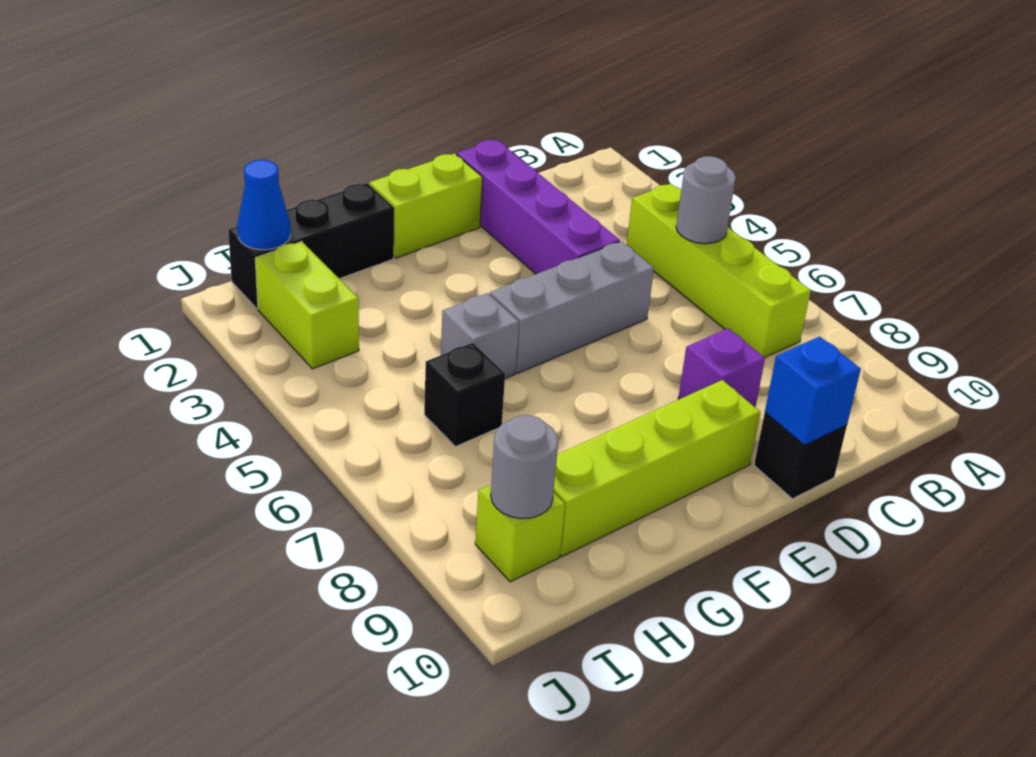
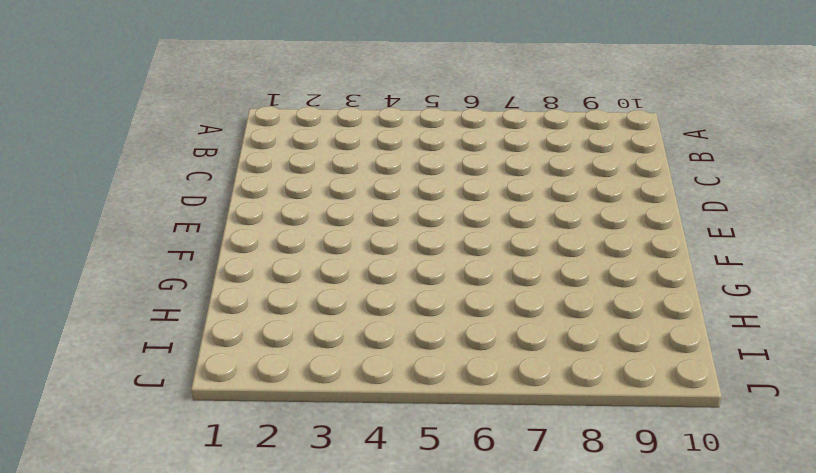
none -> lime 1x4 brick [627,184,811,358]
none -> purple 1x4 brick [457,139,620,274]
none -> grey 1x3 brick [490,241,654,373]

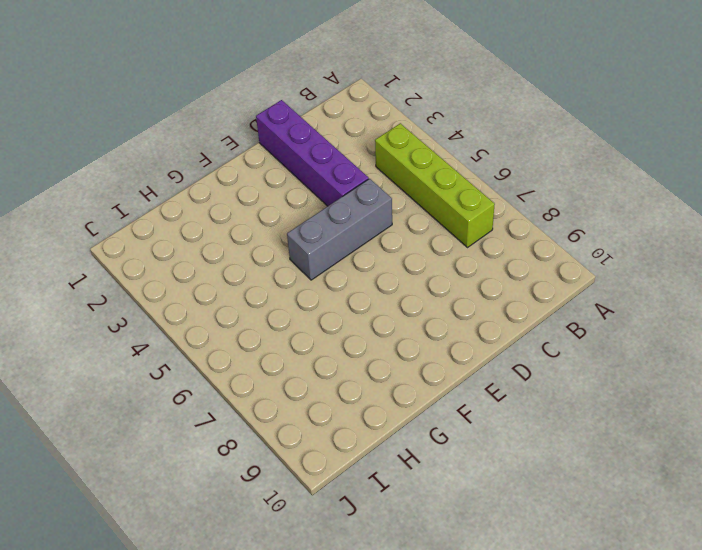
none -> purple 1x1 brick [678,328,765,407]
none -> black 1x1 brick [754,413,847,499]
none -> lime 1x2 brick [369,154,483,258]

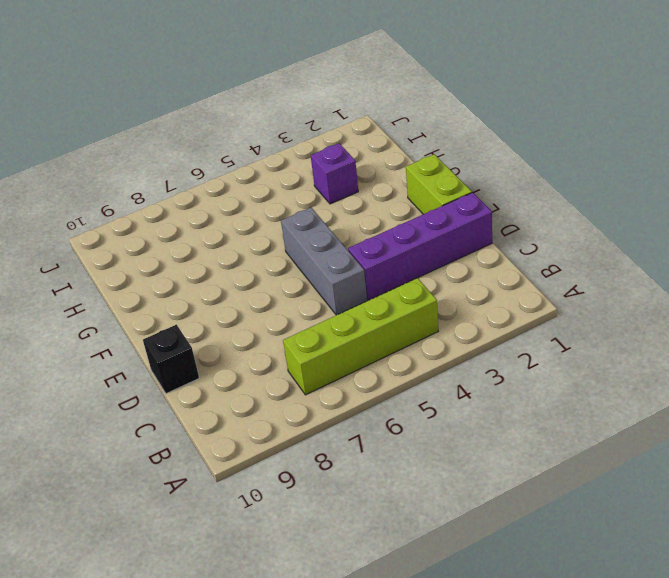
purple 1x1 brick [311,143,358,204] -> purple 1x1 brick moved to [678,328,765,407]
none -> lime 1x4 brick [553,380,760,556]
none -> black 1x3 brick [228,183,394,309]
none -> grey 1x1 brick [441,293,519,379]

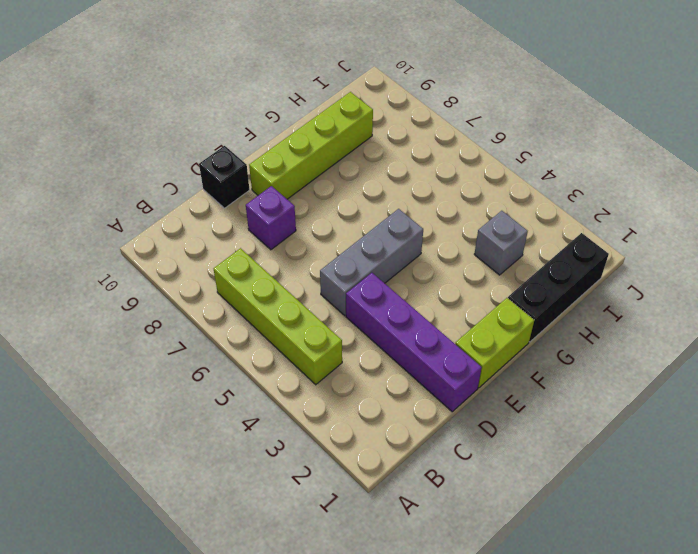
grey 1x1 brick [474,211,528,275] -> grey 1x1 brick moved to [441,293,519,379]
none -> black 1x1 brick [424,343,505,447]
none -> lime 1x2 brick [255,242,359,369]
none -> lime 1x1 brick [475,485,565,582]

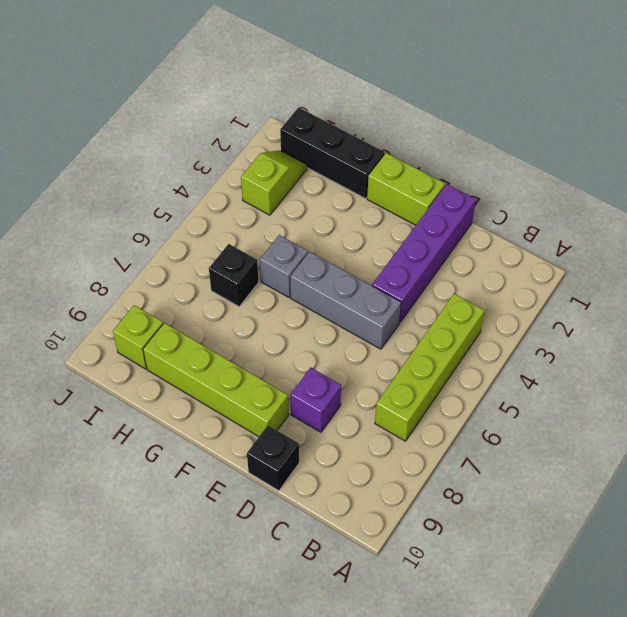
lime 1x2 slope [241,150,307,215] -> lime 1x2 brick [255,242,359,369]
none -> grey 1x1 round brick [676,156,736,244]
none -> blue 1x1 brick [765,337,861,445]
none -> blue 1x1 cone [237,160,291,250]

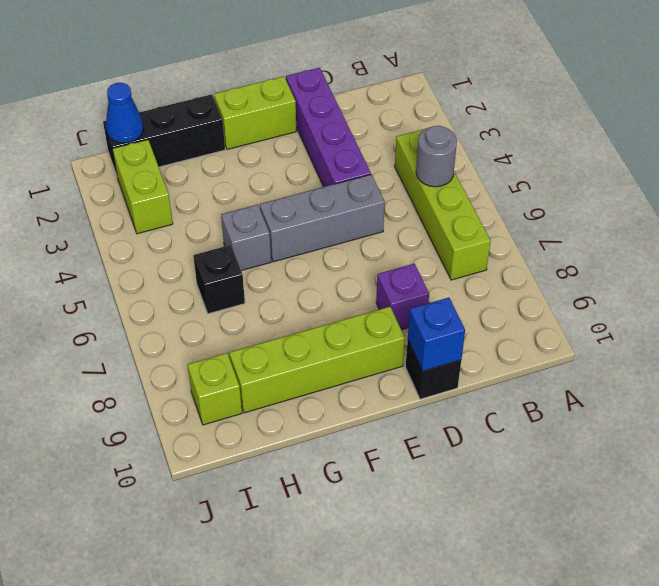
none -> grey 1x1 round brick [491,415,558,519]

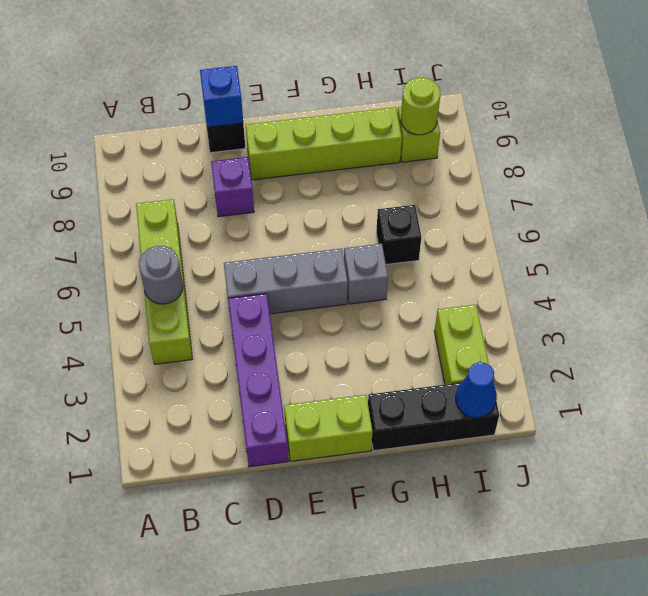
lime 1x1 round brick [401,78,440,135] -> grey 1x1 round brick [491,415,558,519]

